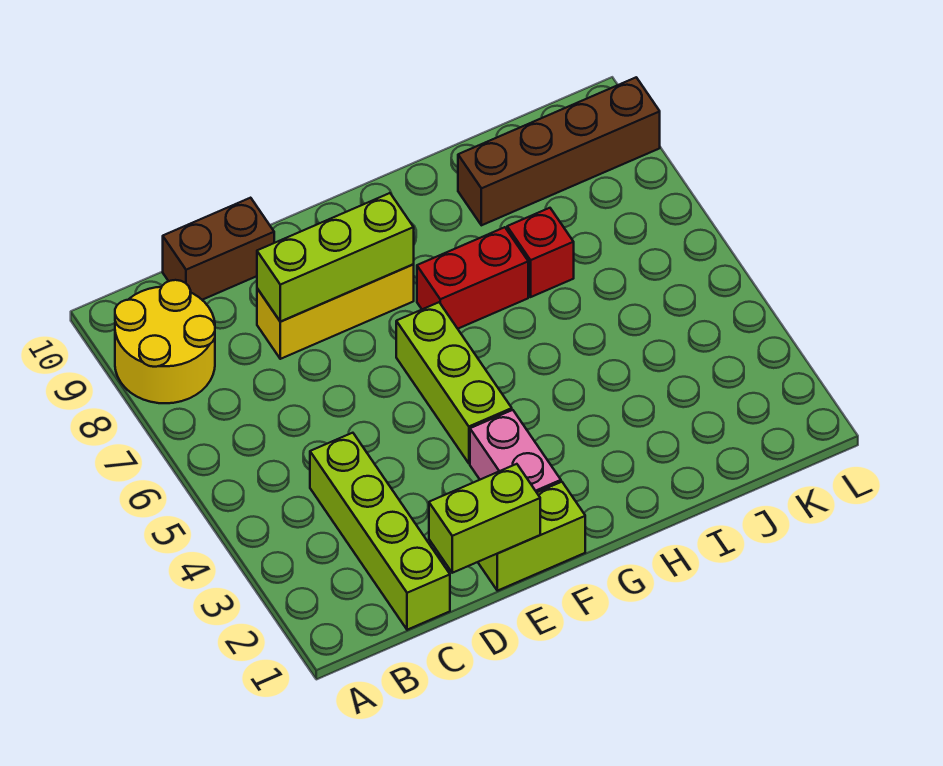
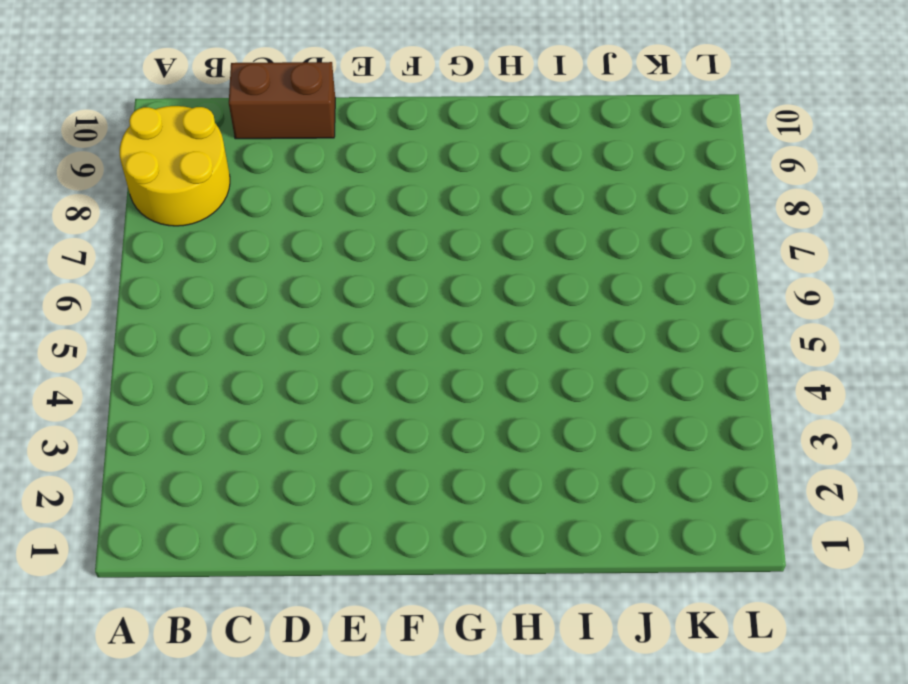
none -> lime 1x4 brick [310,433,450,630]
none -> yellow 1x3 brick [257,265,414,359]
none -> lime 1x2 brick [478,482,585,591]

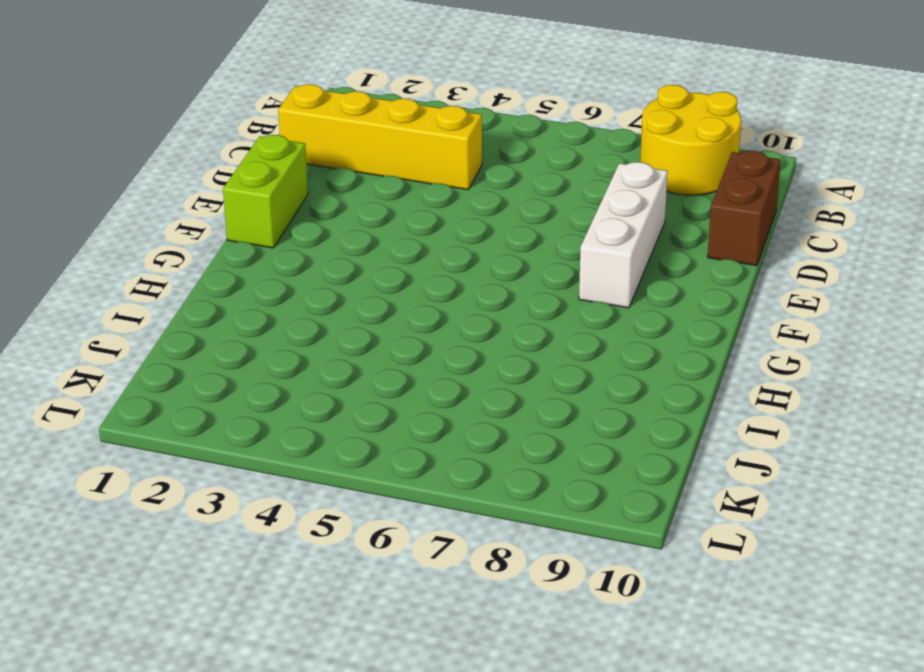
yellow 1x4 brick [278,84,482,190] -> lime 1x4 brick [310,433,450,630]
white 1x3 brick [579,162,668,308] -> yellow 1x3 brick [257,265,414,359]
none -> pink 1x2 brick [470,410,561,492]
none -> lime 1x3 brick [396,302,512,463]
none -> red 1x2 brick [417,227,528,329]

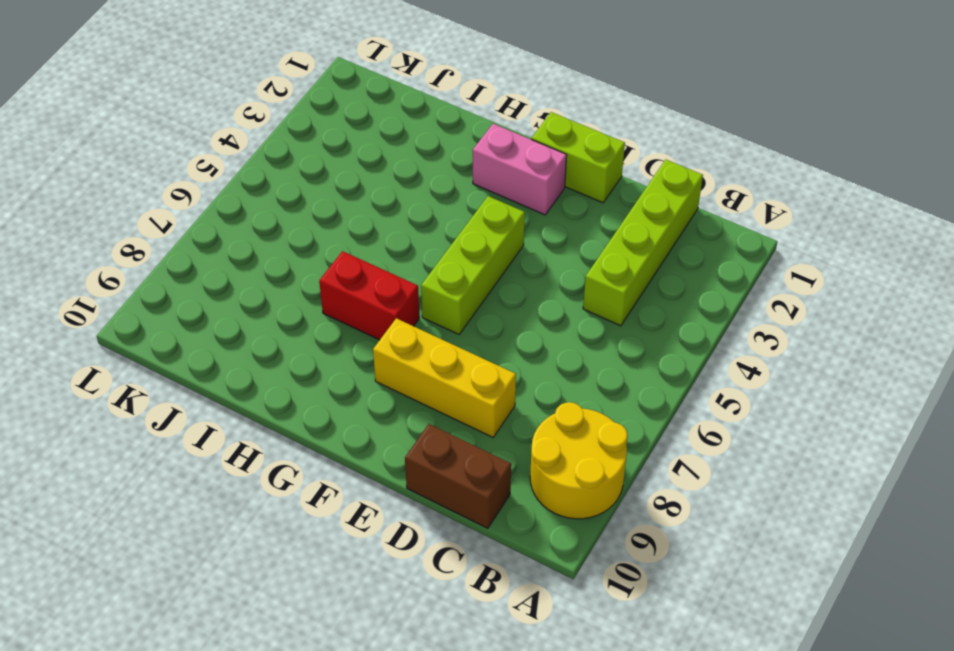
pink 1x2 brick [473,124,567,215] -> pink 1x2 brick turned to [470,410,561,492]
none -> red 1x1 brick [507,208,574,297]
none -> brown 1x4 brick [458,77,660,225]
none -> lime 1x2 brick [429,464,540,573]

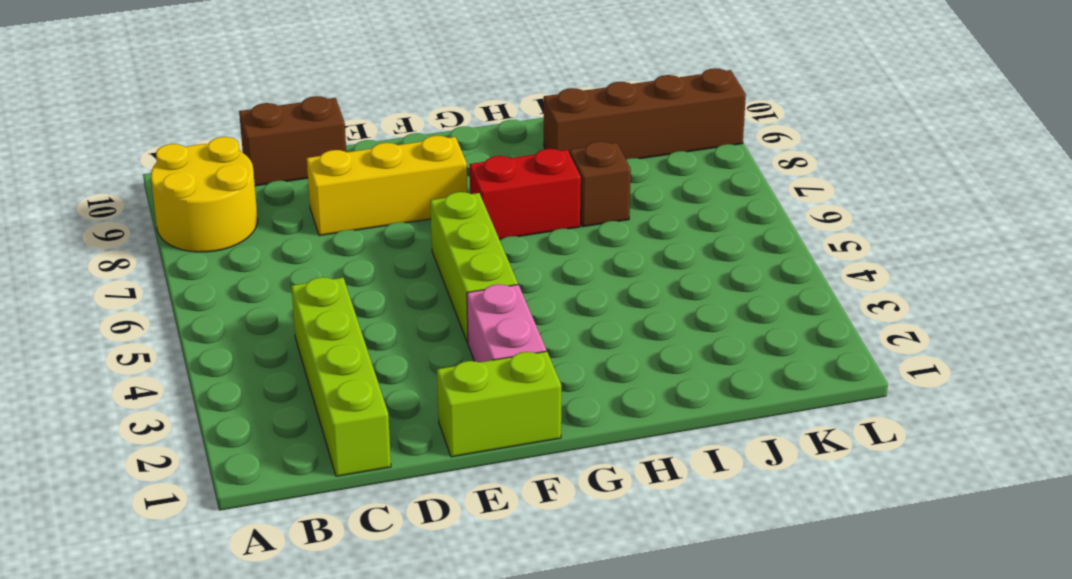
brown 1x1 brick [570,142,631,227] -> red 1x1 brick [507,208,574,297]
none -> lime 1x2 brick [429,464,540,573]
none -> lime 1x3 brick [257,193,414,322]

